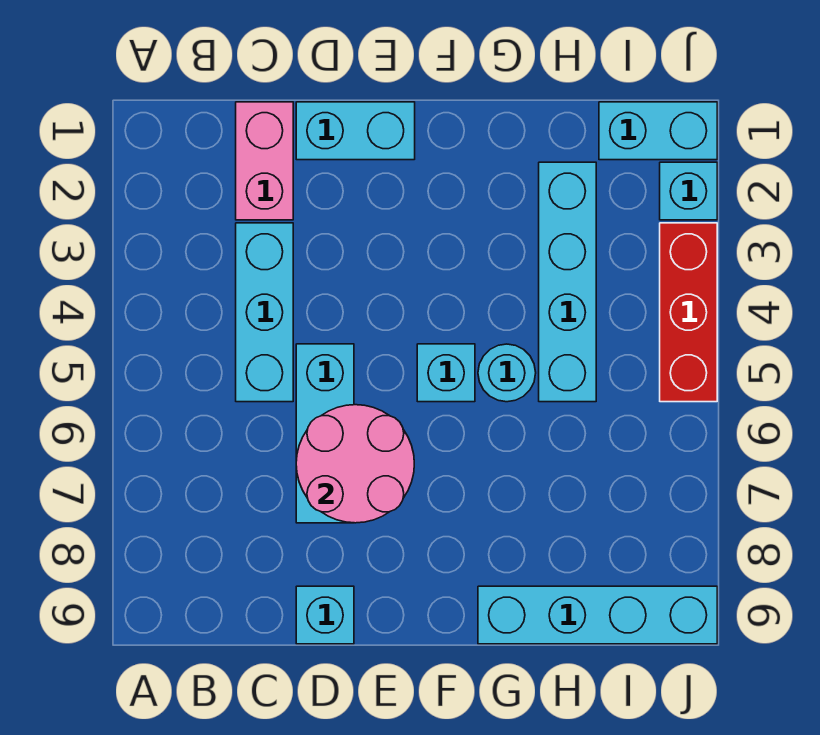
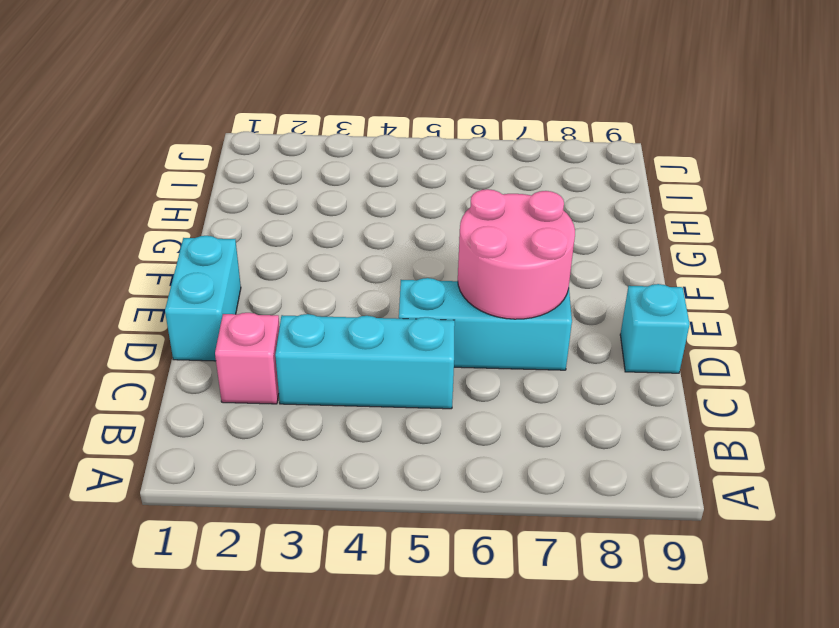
pink 1x1 brick [215,313,280,404] -> pink 1x2 brick [236,102,293,220]
none -> cyan 1x1 brick [417,344,475,402]
none -> cyan 1x1 round brick [478,344,536,402]
none -> cyan 1x4 brick [478,586,717,644]

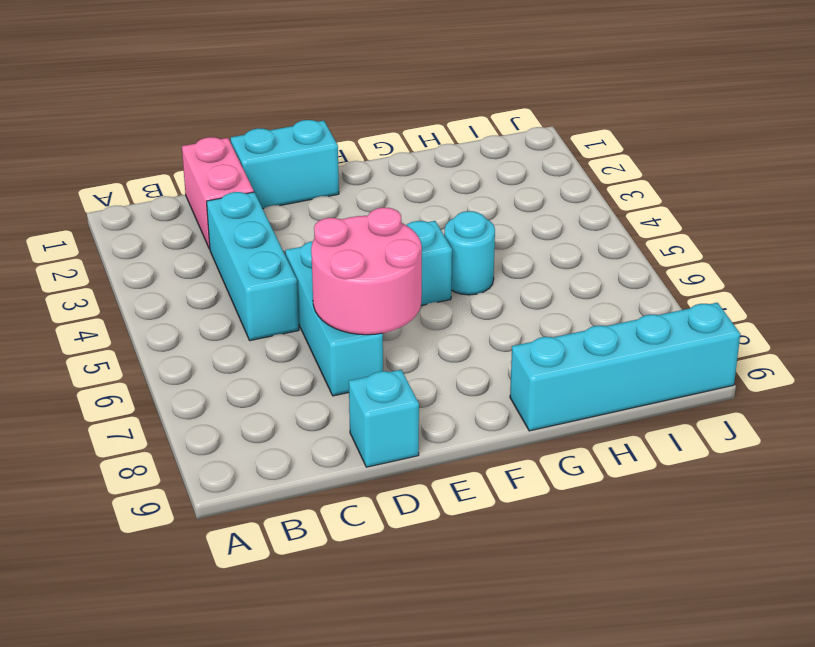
none -> cyan 1x4 brick [539,162,596,402]
none -> cyan 1x2 brick [599,102,717,160]
none -> cyan 1x1 brick [660,162,717,220]

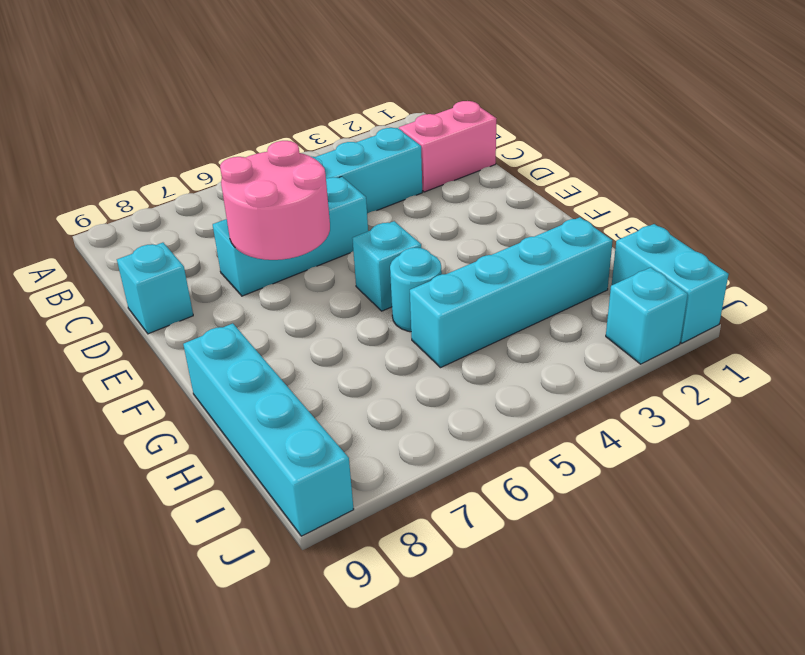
none -> cyan 1x2 brick [296,102,415,160]
none -> red 1x3 brick [660,223,717,402]

